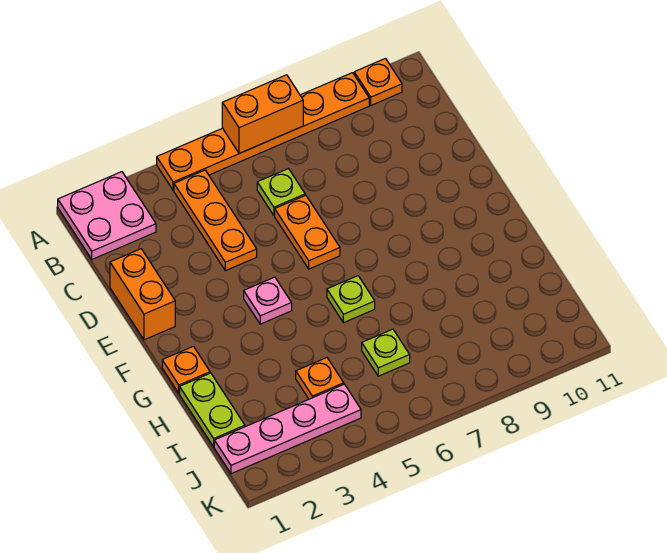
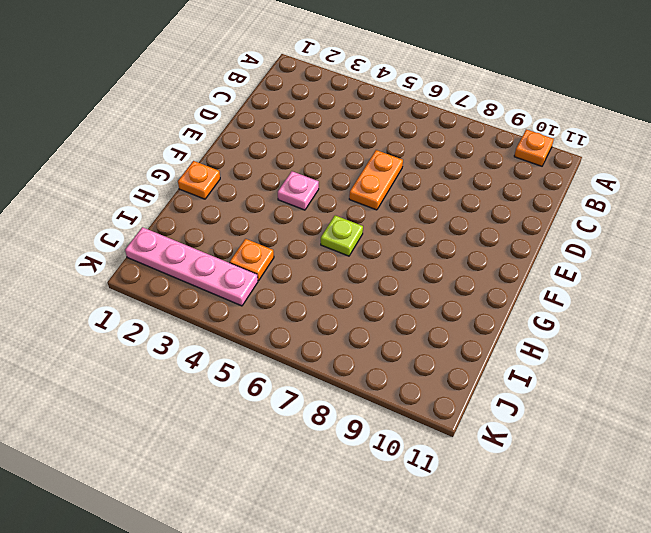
none -> pink 2x2 plate [58,172,156,259]
none -> orange 1x6 plate [157,73,369,190]
none -> orange 1x3 plate [174,170,257,271]

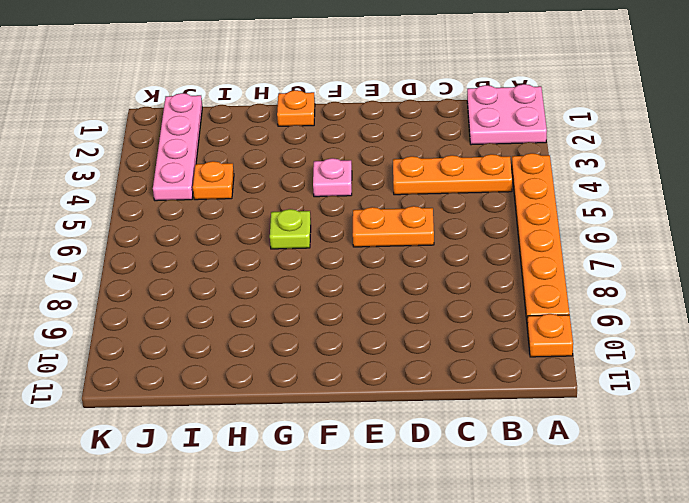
none -> lime 1x1 plate [257,169,305,215]
none -> orange 1x2 brick [110,249,175,340]
none -> lime 1x2 plate [180,373,245,447]

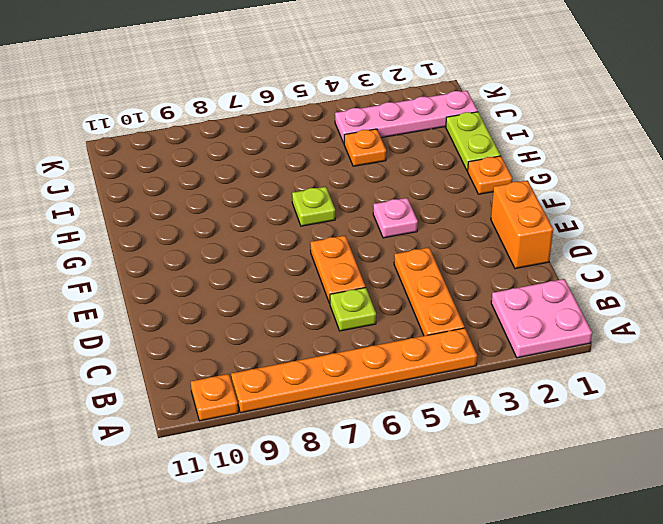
none -> lime 1x1 plate [362,329,410,376]
none -> orange 1x2 brick [222,75,303,153]

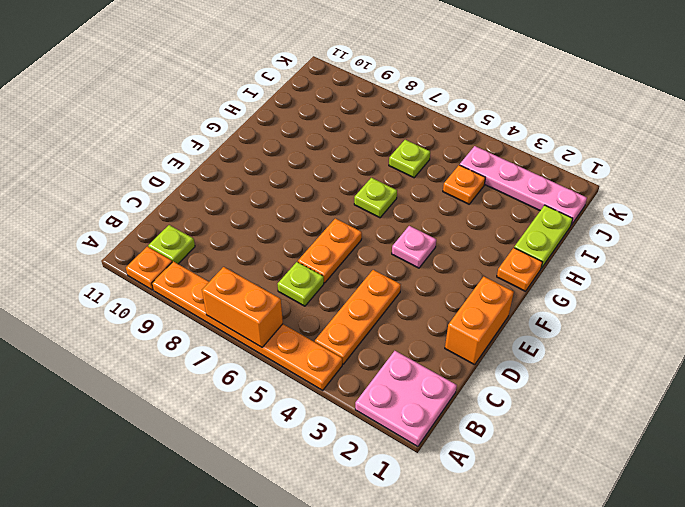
lime 1x1 plate [148,225,195,264] -> none

